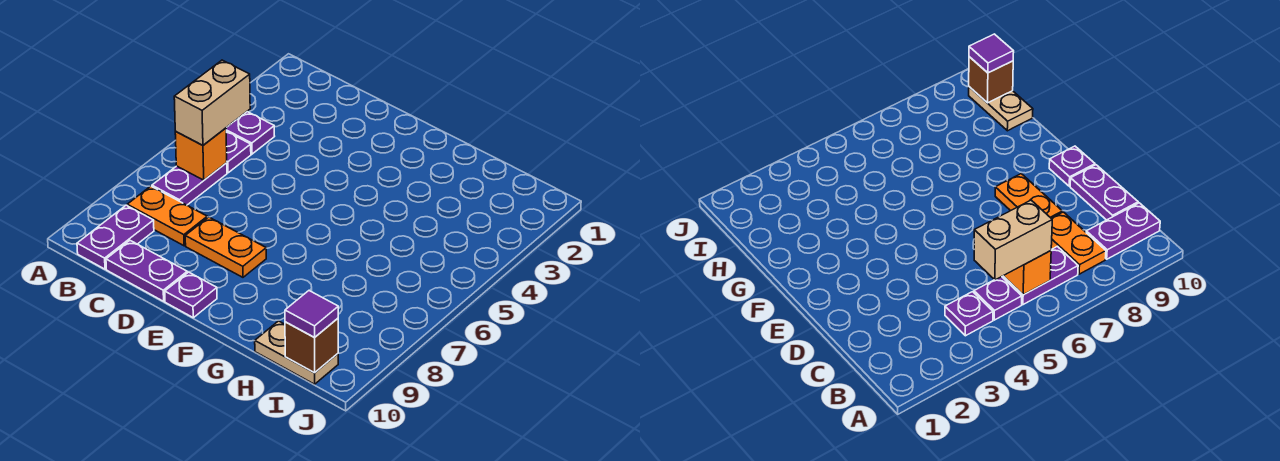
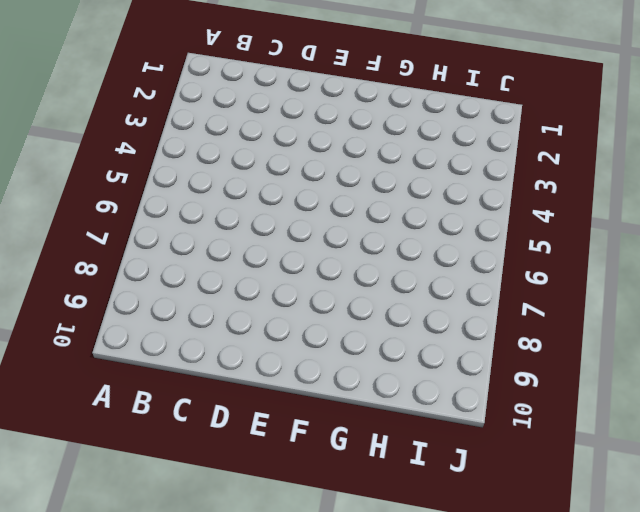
none -> purple 1x1 plate [226,112,275,154]
none -> purple 1x1 plate [226,131,251,173]
none -> purple 1x2 plate [152,163,227,205]

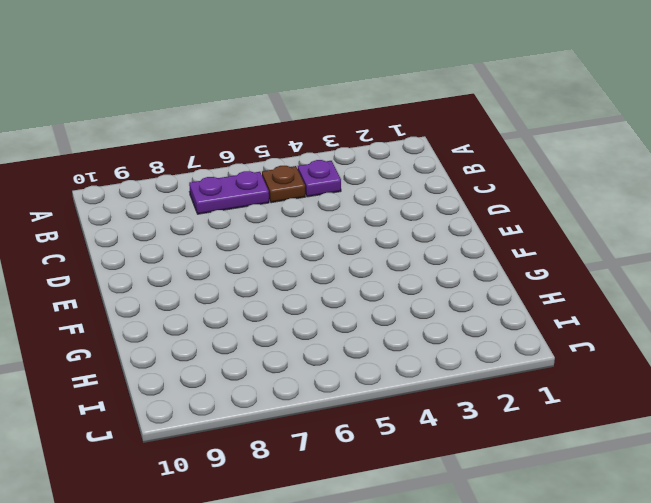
brown 1x1 plate [262,166,305,203] -> purple 1x1 plate [226,131,251,173]
none -> orange 1x2 plate [127,186,207,246]
none -> purple 1x2 plate [77,205,154,269]
none -> purple 1x2 plate [106,241,187,301]

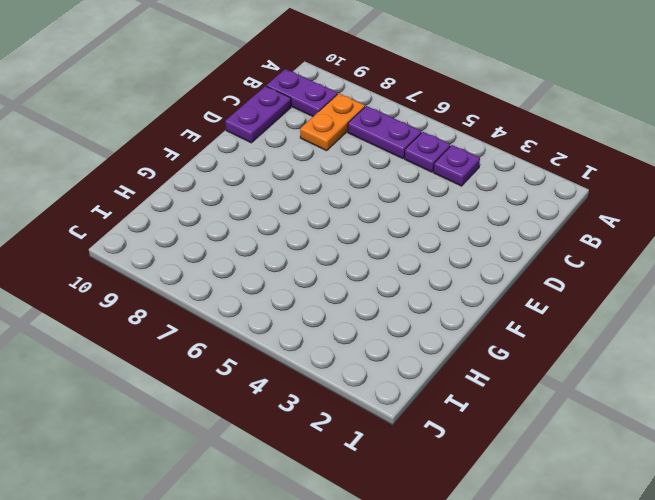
none -> orange 1x2 plate [185,217,266,277]
none -> purple 1x1 plate [165,272,217,318]
none -> tan 1x2 plate [255,321,338,384]

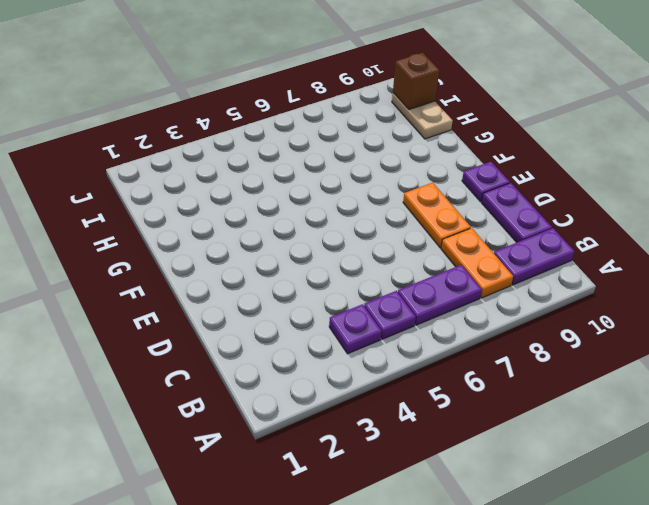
none -> orange 1x1 brick [175,128,227,180]
none -> tan 1x2 brick [174,60,250,145]
none -> purple 1x1 tile [285,291,338,338]

